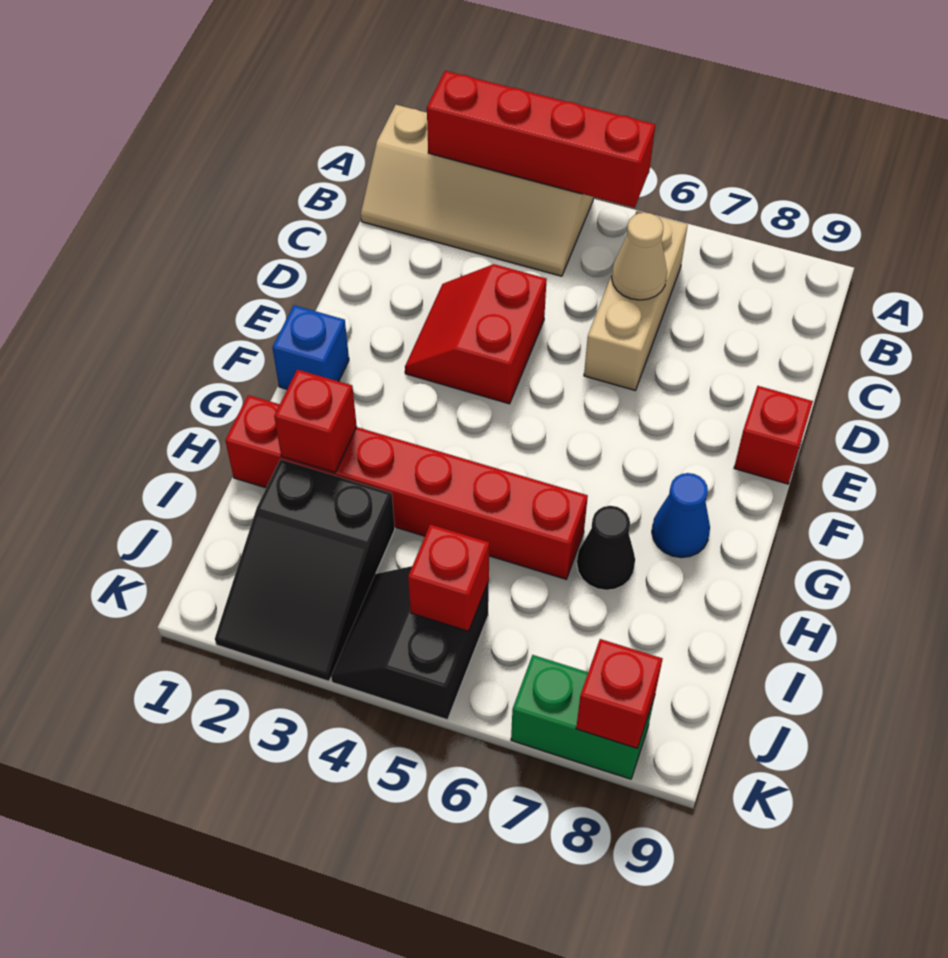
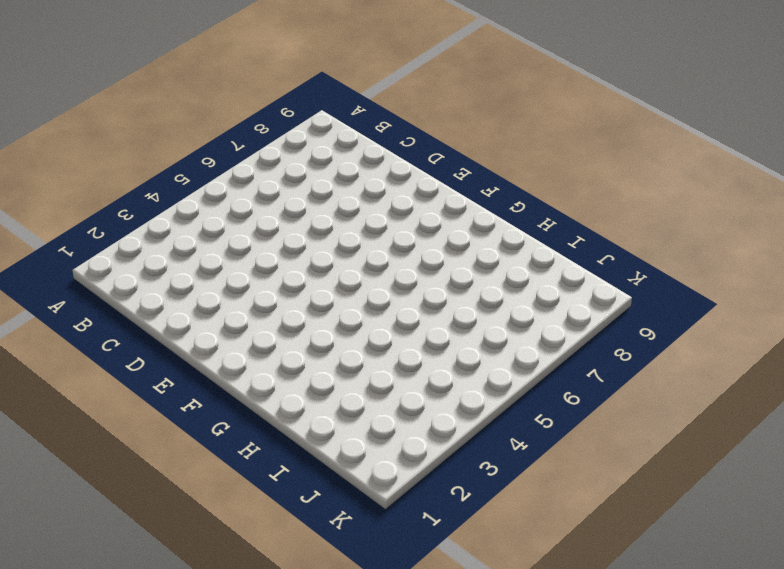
none -> tan 2x4 slope [361,105,594,276]
none -> tan 1x3 brick [584,211,688,390]
none -> red 2x2 slope [405,264,547,404]

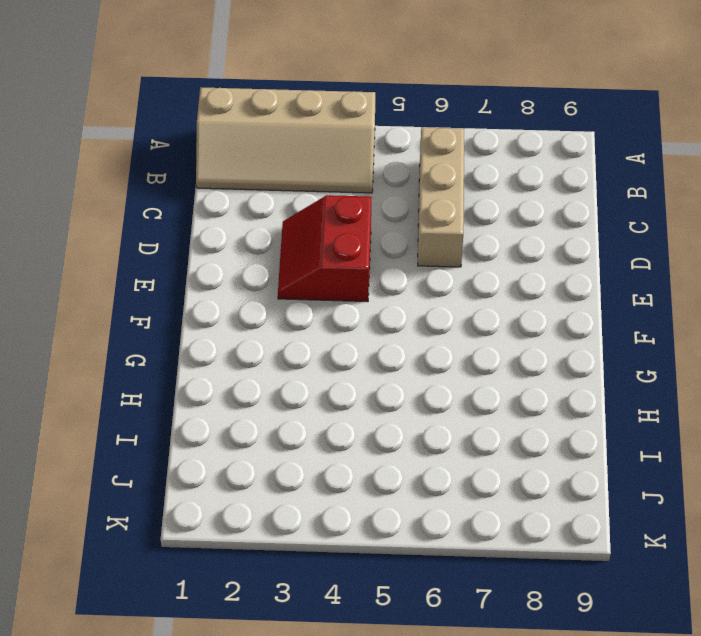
none -> red 1x1 brick [734,386,813,484]
none -> blue 1x1 brick [272,305,349,389]
none -> blue 1x1 cone [652,473,710,558]

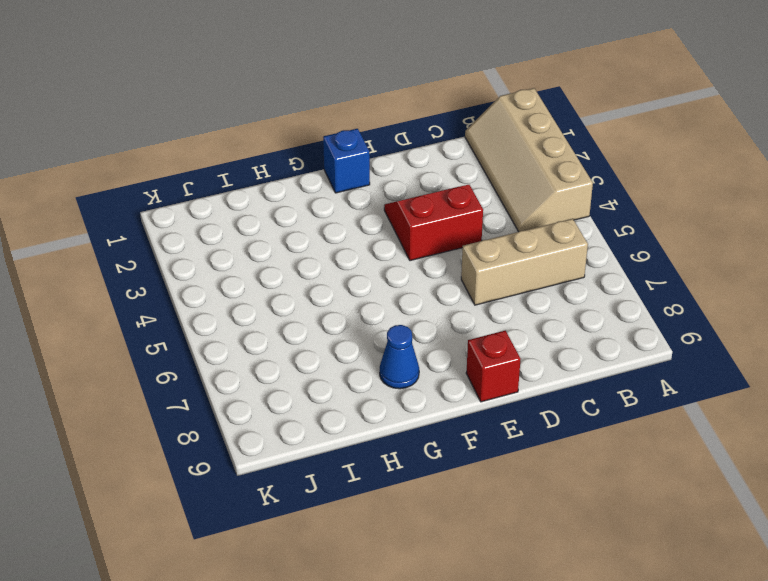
none -> red 1x6 brick [225,395,588,579]
none -> black 1x1 cone [577,506,635,590]
none -> black 2x3 slope [215,459,395,681]

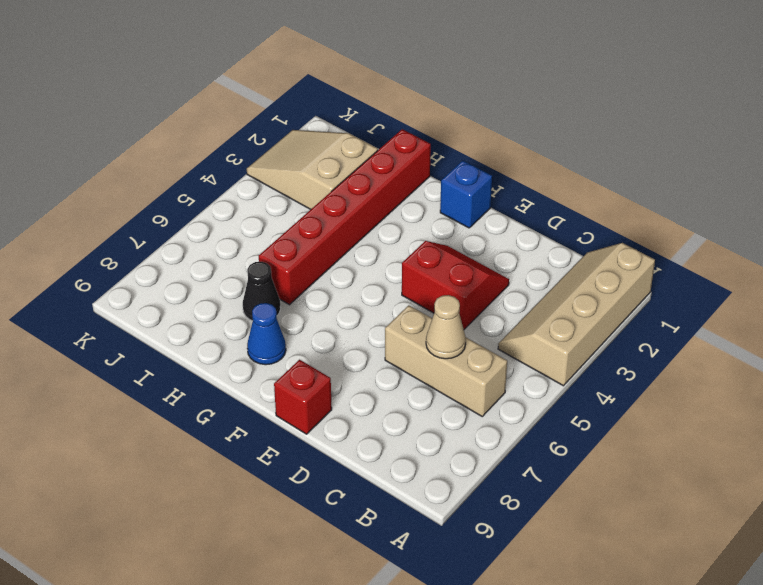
tan 2x3 slope [247,130,378,209] -> black 2x3 slope [215,459,395,681]
none -> black 2x2 slope [331,566,489,720]
none -> green 1x2 brick [511,655,655,779]
none -> red 1x4 brick [427,71,655,208]

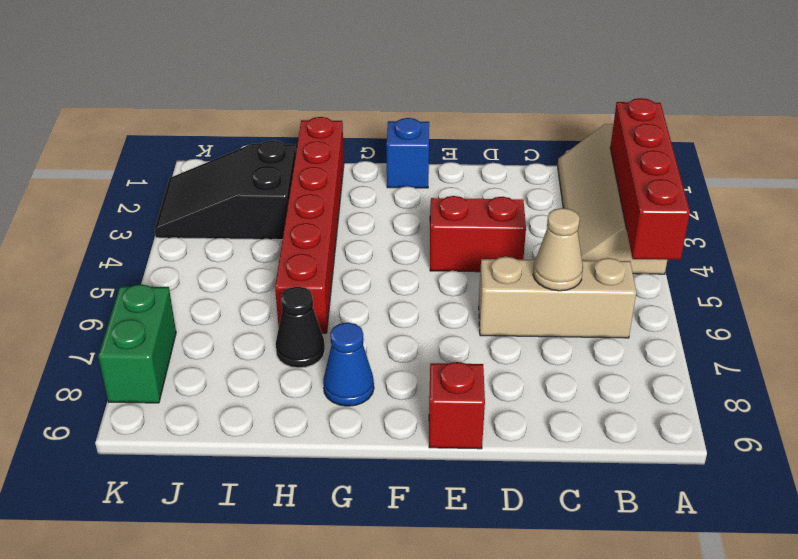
none -> black 2x2 slope [331,566,489,720]
none -> red 1x1 brick [274,369,357,472]
none -> red 1x1 brick [408,524,489,631]

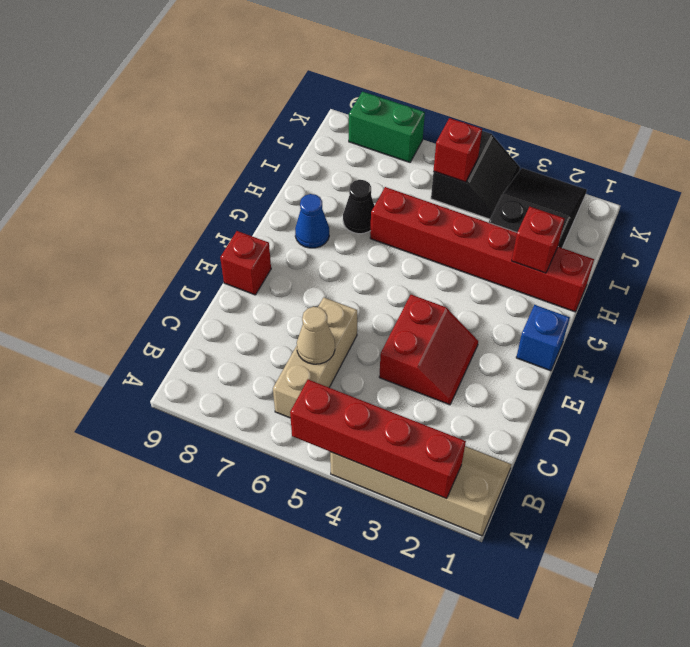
none -> red 1x1 brick [576,639,662,749]

